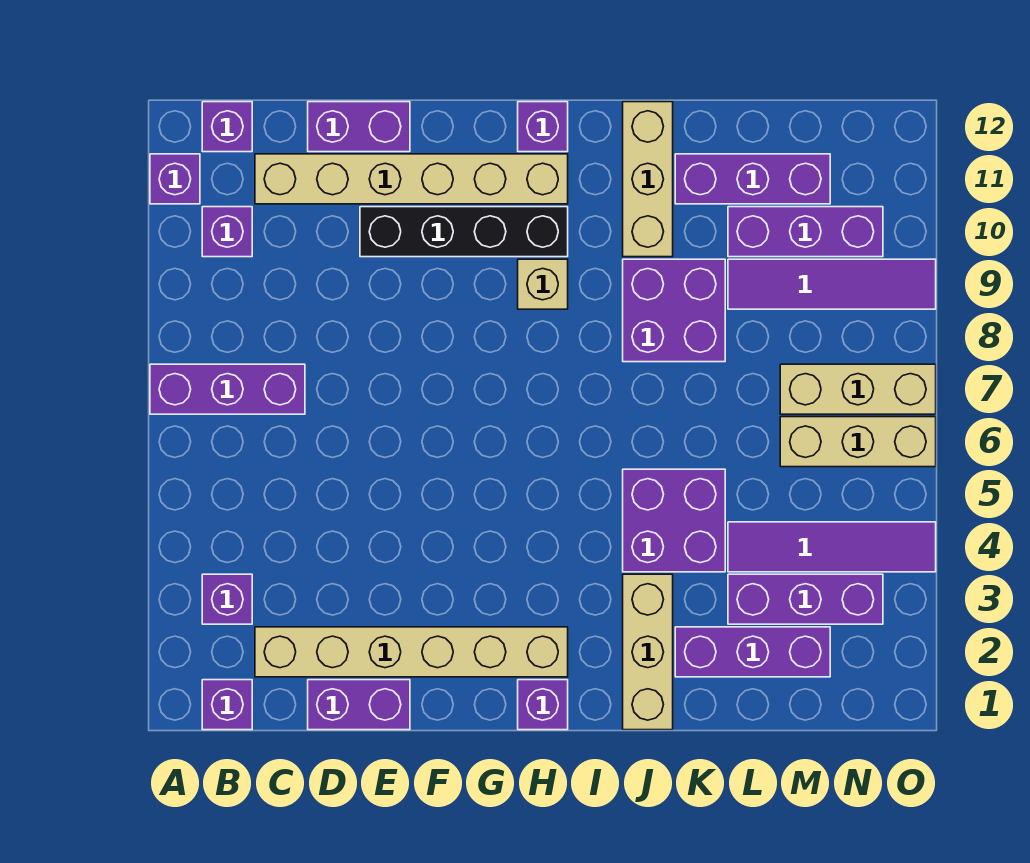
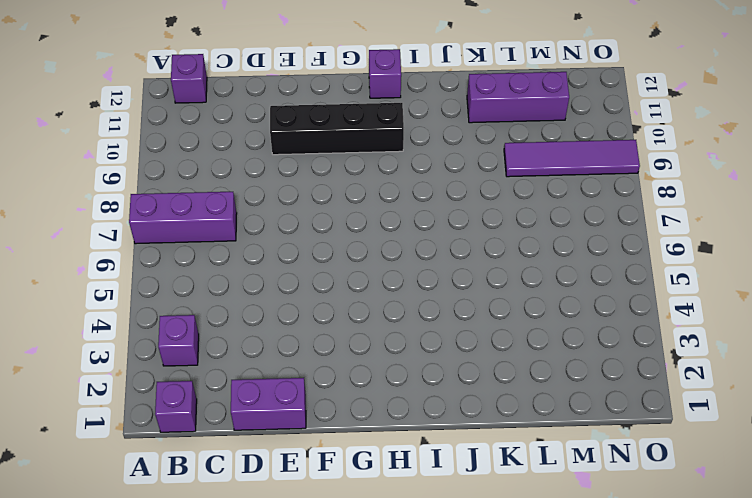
none -> purple 1x1 brick [150,154,200,204]
none -> purple 1x1 brick [202,207,252,257]
none -> tan 1x6 brick [255,627,568,677]

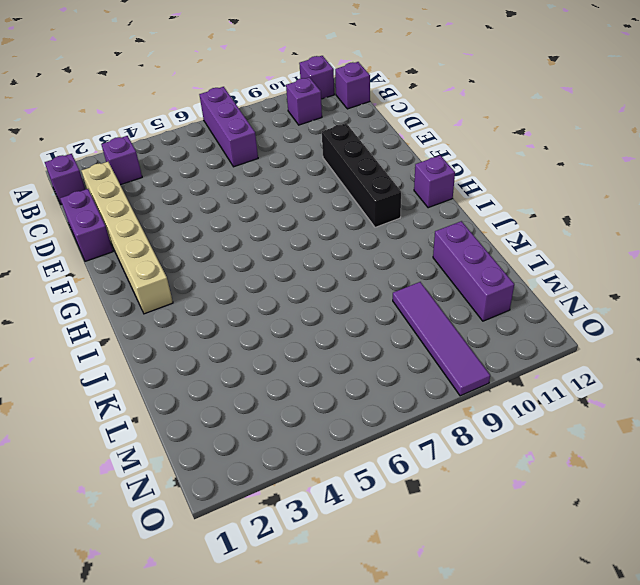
none -> tan 1x6 brick [255,154,568,204]
none -> purple 1x2 brick [308,102,410,152]
none -> purple 1x1 brick [518,680,568,730]

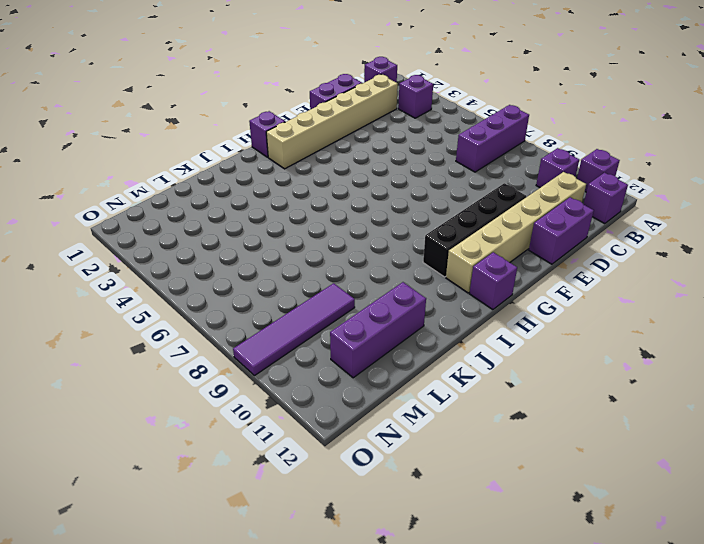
none -> tan 1x1 brick [518,259,568,309]
none -> tan 1x3 brick [623,574,673,730]
none -> purple 2x2 brick [623,469,725,572]

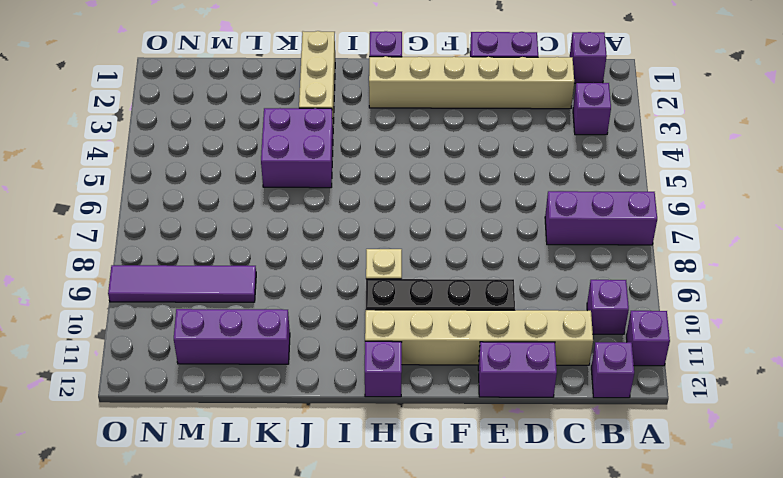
none -> purple 2x2 brick [623,259,725,362]
none -> tan 1x3 brick [623,102,673,257]
none -> purple 1x3 brick [675,627,830,677]

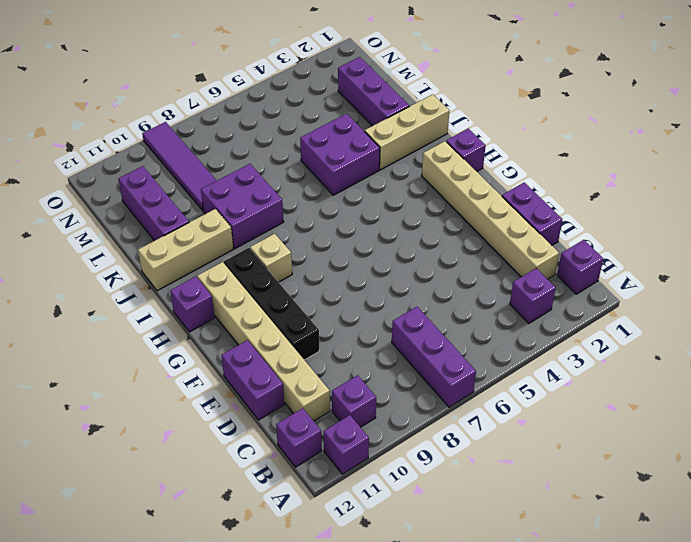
none -> purple 1x3 brick [728,574,883,624]
none -> purple 1x4 tile [728,522,936,572]
none -> purple 1x3 brick [728,207,883,257]

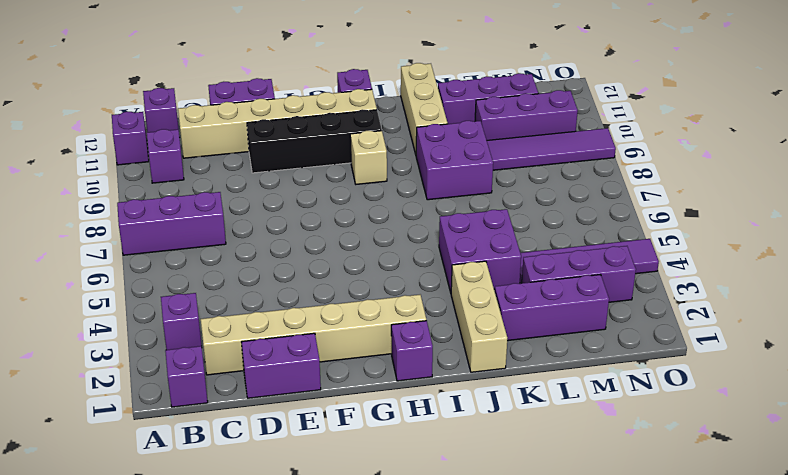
none -> tan 1x3 brick [780,417,936,467]
none -> tan 1x3 brick [780,364,936,414]

